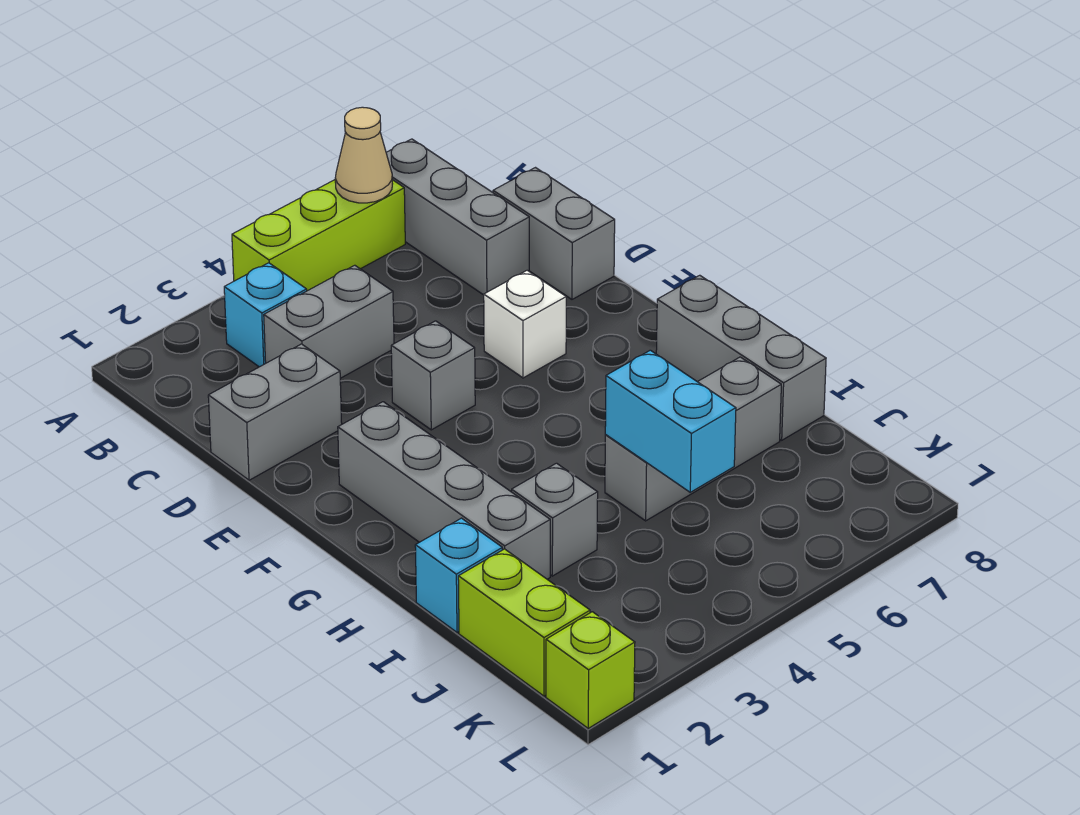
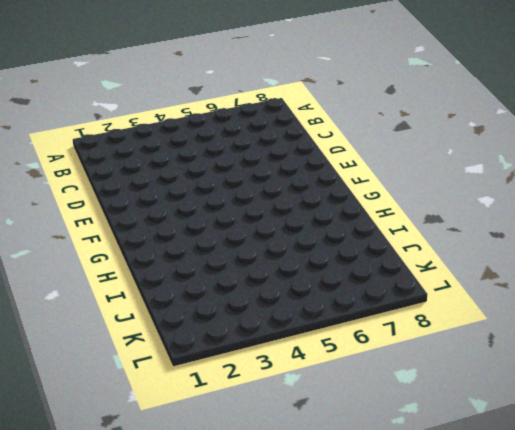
none -> lime 1x3 brick [232,180,405,291]
none -> grey 1x3 brick [386,139,529,295]
none -> cyan 1x1 brick [224,263,307,367]

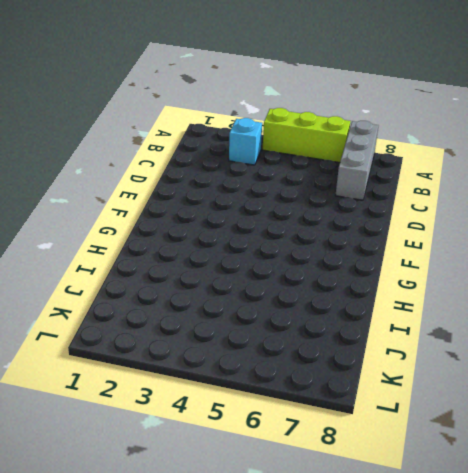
none -> grey 1x2 brick [264,265,394,378]
none -> grey 1x2 brick [493,168,615,299]
none -> grey 1x2 brick [208,344,342,480]

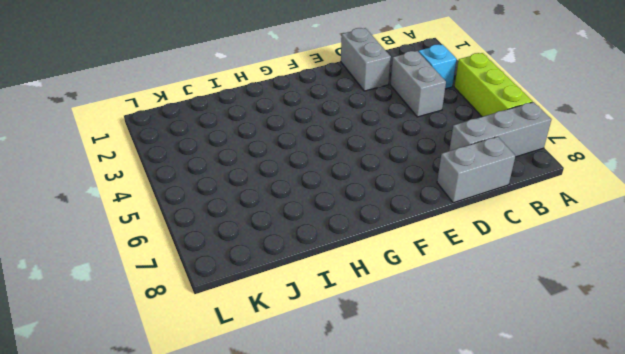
none -> grey 1x1 brick [391,321,475,430]
none -> white 1x1 brick [484,270,566,378]
none -> grey 1x4 brick [338,402,550,579]

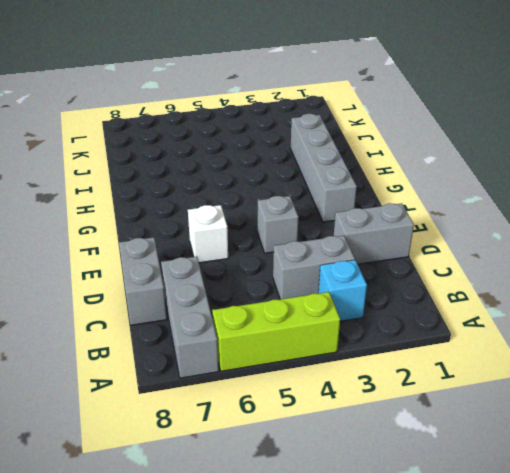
none -> grey 1x3 brick [656,275,826,440]
none -> cyan 1x1 brick [415,518,502,632]
none -> grey 1x1 brick [512,463,598,576]

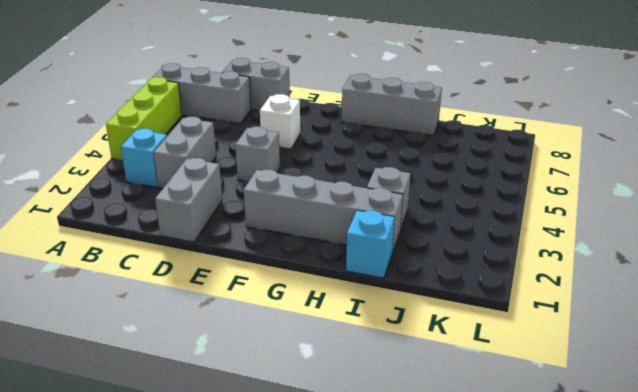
none -> grey 1x3 brick [605,357,781,521]
none -> lime 1x2 brick [458,549,590,696]
none -> lime 1x1 brick [546,612,635,728]

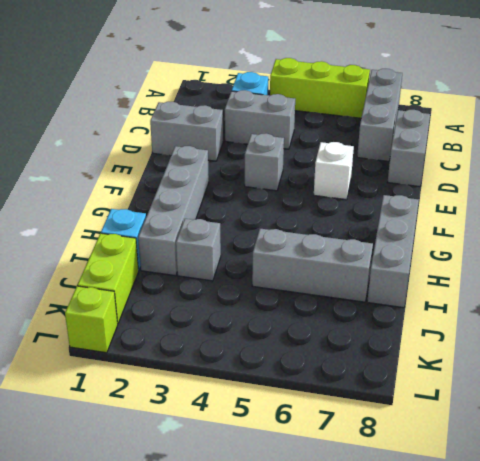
none -> tan 1x1 cone [335,107,392,203]
none -> cyan 1x2 brick [605,350,736,492]

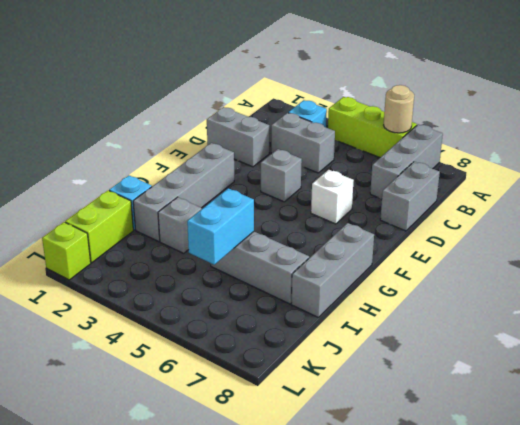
tan 1x1 round brick [384,85,414,133] -> tan 1x1 cone [335,107,392,203]

